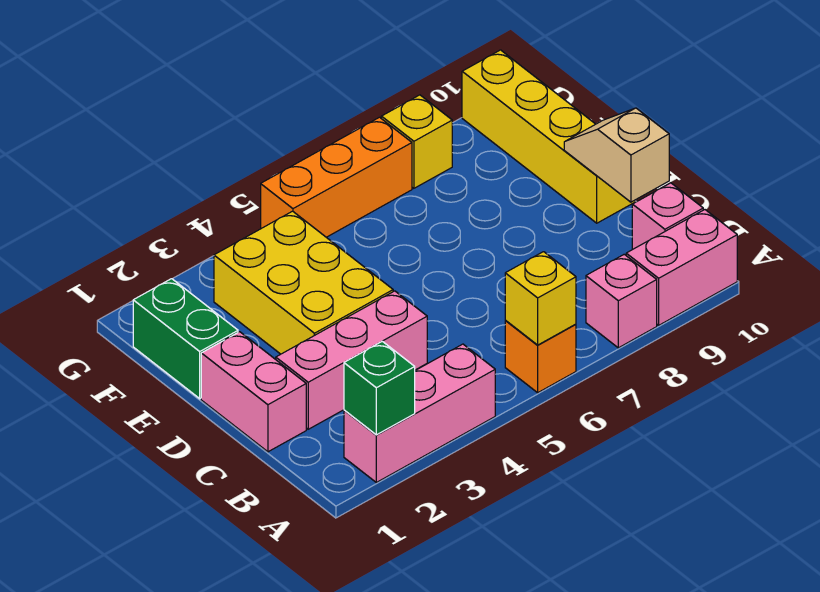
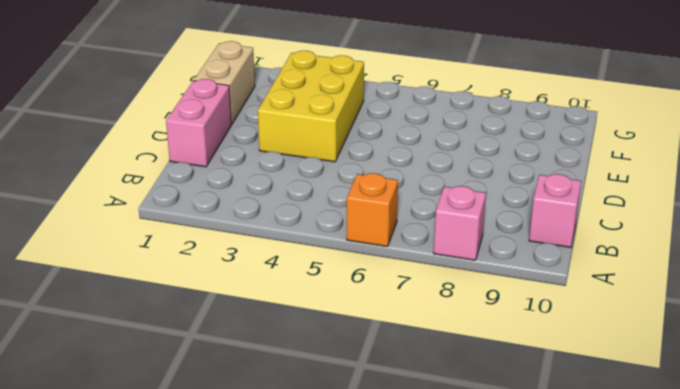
tan 1x2 brick [194,41,255,124] -> green 1x2 brick [133,279,238,399]
none -> pink 1x3 brick [344,344,495,482]
none -> pink 1x2 brick [626,210,737,325]
none -> pink 1x3 brick [276,291,427,429]

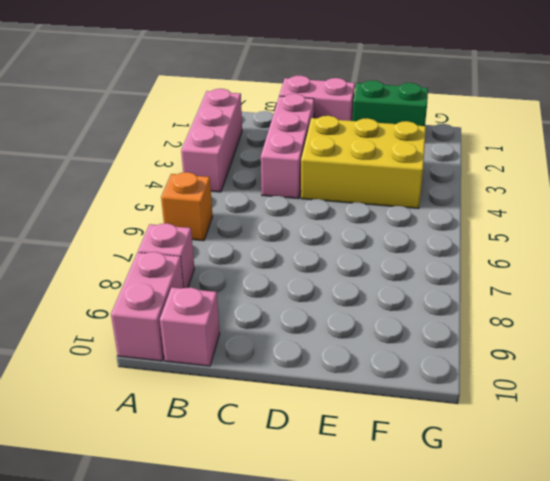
none -> yellow 1x4 brick [462,50,635,223]
none -> orange 1x3 brick [261,117,412,237]
none -> yellow 1x1 brick [381,95,452,188]

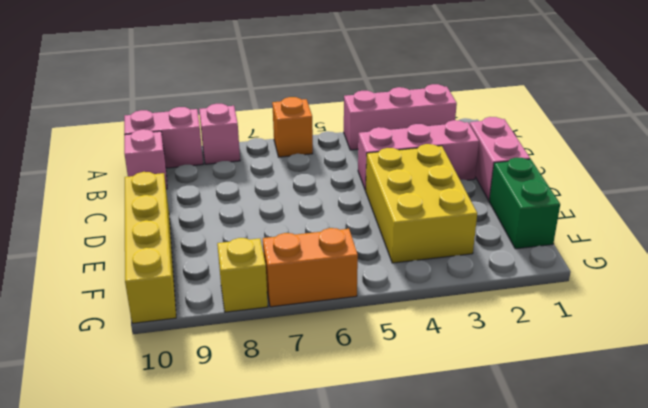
orange 1x2 brick [263,228,358,307] -> orange 1x3 brick [261,117,412,237]
none -> green 1x1 brick [344,341,415,435]
none -> yellow 1x1 brick [505,252,576,345]
none -> tan 1x2 slope [564,108,669,202]

